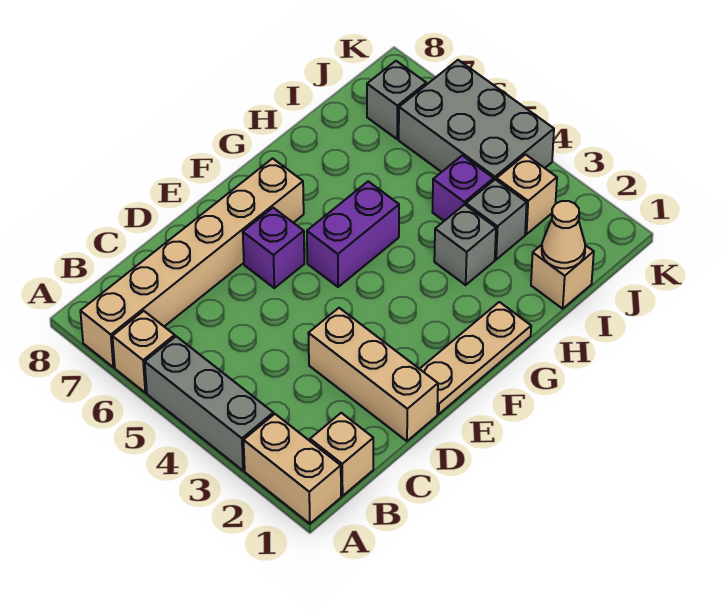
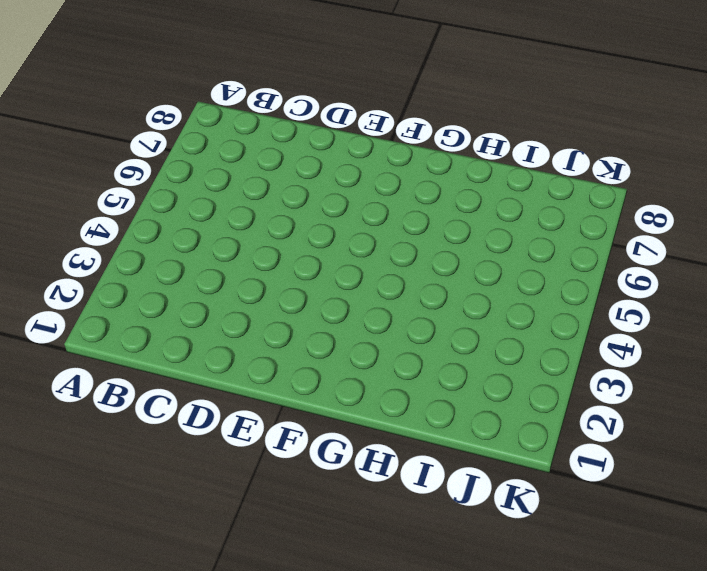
none -> tan 1x2 brick [244,414,341,524]
none -> grey 1x3 brick [145,336,273,471]
none -> tan 1x1 brick [112,311,175,393]

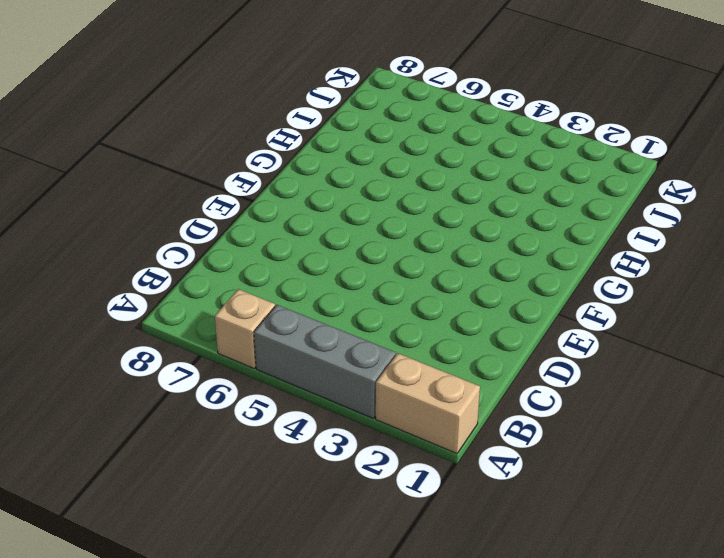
none -> tan 1x6 brick [80,158,304,367]
none -> tan 1x1 brick [310,413,373,496]
none -> tan 1x3 brick [308,308,438,441]

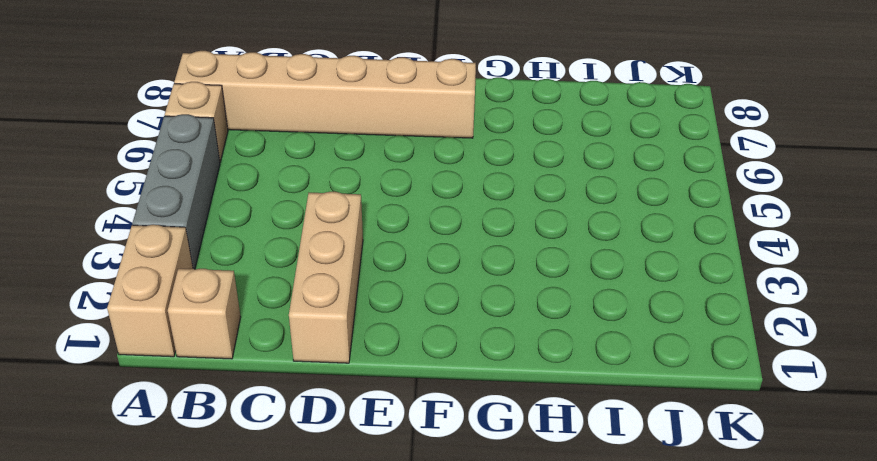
none -> tan 1x3 plate [420,302,531,414]
none -> purple 1x1 brick [243,208,304,288]
none -> purple 1x2 brick [307,181,399,287]

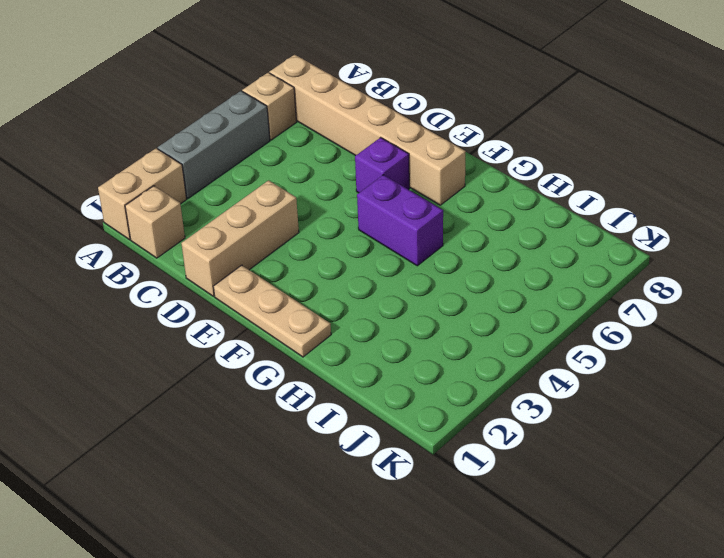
none -> grey 1x1 brick [434,204,496,285]
none -> tan 1x1 brick [531,245,594,309]
none -> grey 1x1 brick [466,179,527,259]

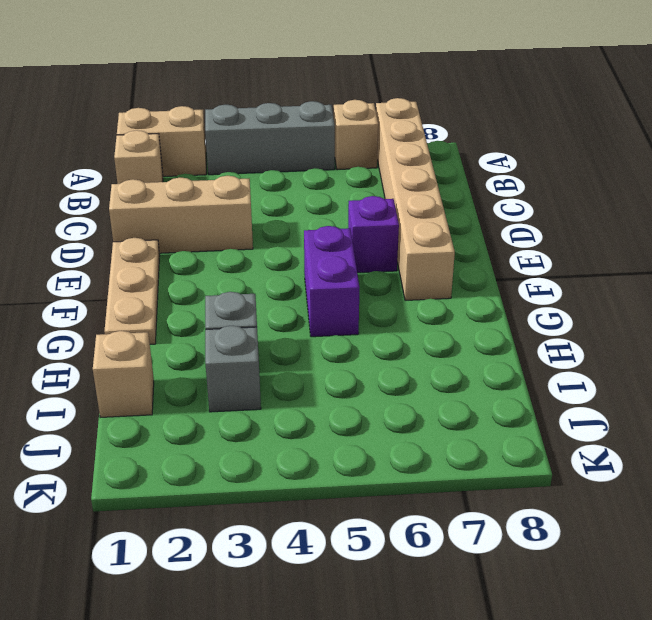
none -> purple 1x1 brick [432,155,494,221]
none -> tan 1x1 brick [497,155,557,234]
none -> grey 2x3 brick [399,60,554,180]

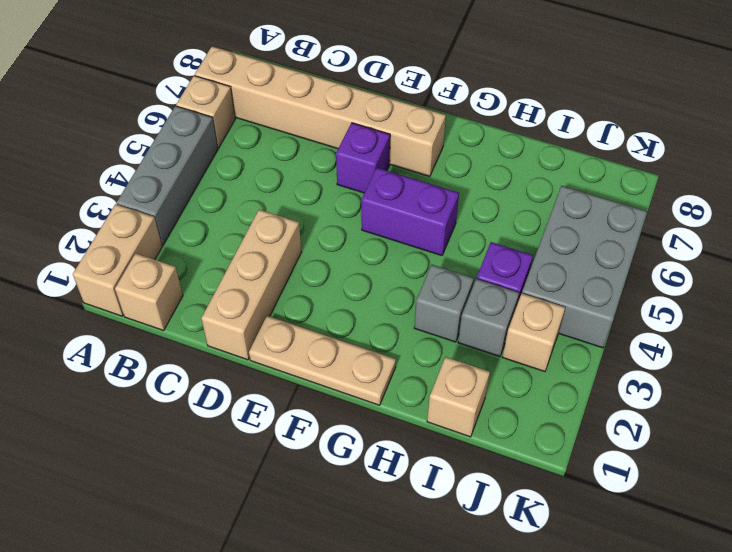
none -> grey 1x1 brick [367,61,426,139]
none -> tan 1x1 cone [542,201,585,268]

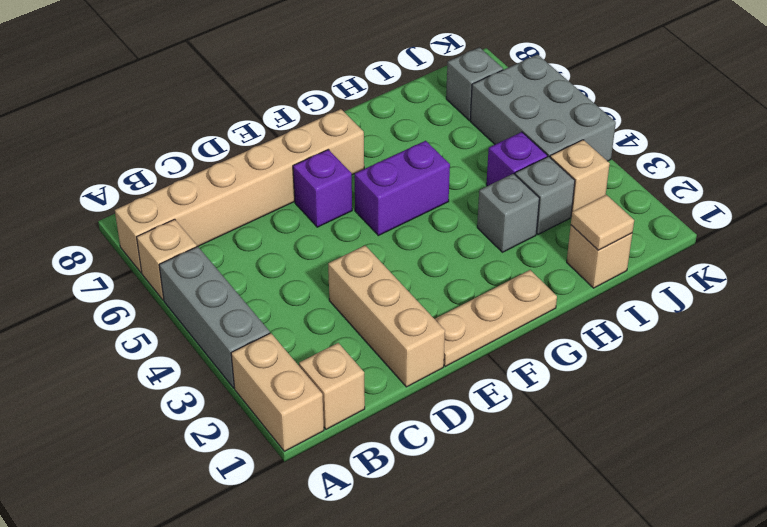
tan 1x1 tile [571,195,634,250] -> tan 1x1 cone [542,201,585,268]

